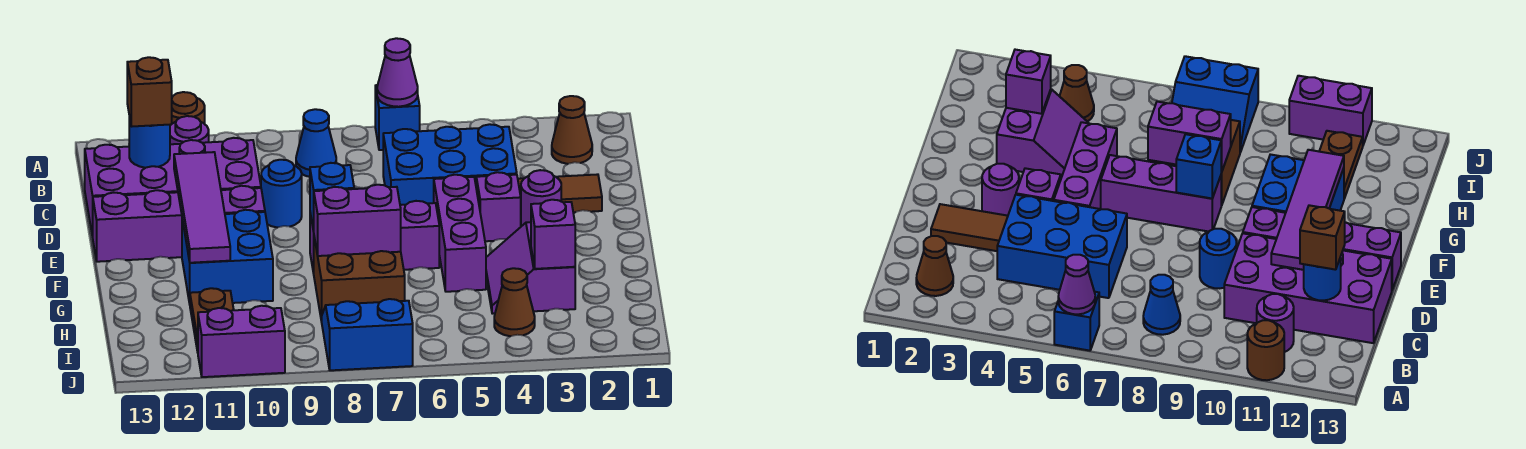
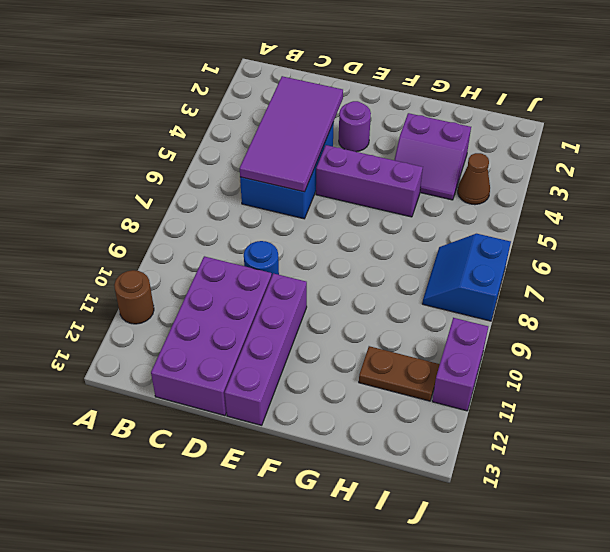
purple 2x4 tile [240,76,343,192] -> none
none -> blue 1x1 brick [375,85,420,150]
none -> brown 1x1 cone [552,96,592,164]
none -> blue 1x1 cone [296,109,336,177]

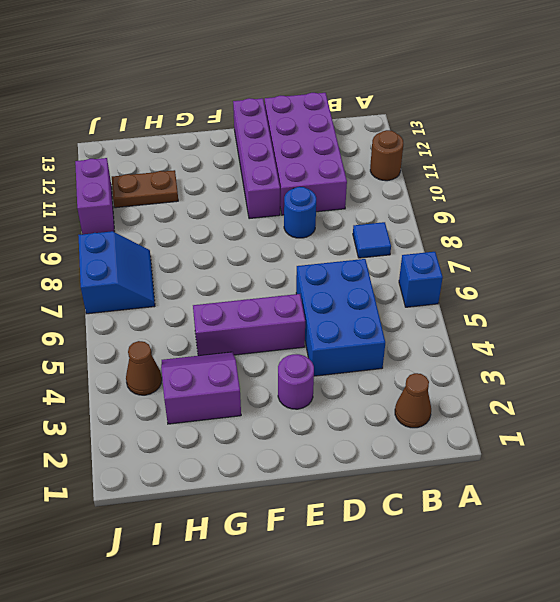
blue 1x1 tile [353,222,391,258] -> blue 1x1 cone [296,109,336,177]
none -> purple 1x1 round brick [170,116,209,144]
none -> brown 1x2 tile [518,174,602,213]
none -> purple 1x1 brick [476,172,521,241]

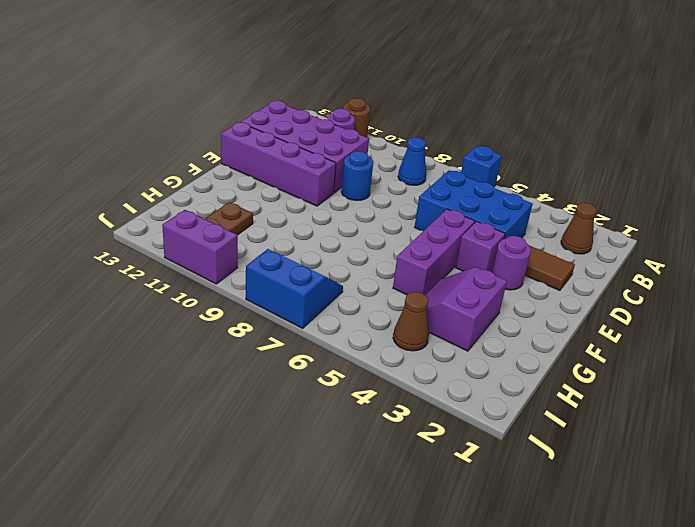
none -> purple 1x3 brick [310,201,439,273]
none -> blue 2x2 brick [182,210,273,304]
none -> brown 2x2 brick [314,238,405,322]

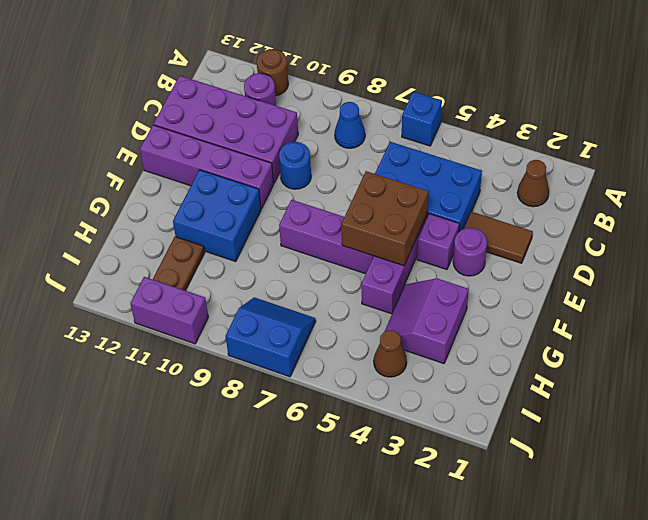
brown 2x2 brick [341,171,428,266] -> brown 2x2 brick moved to [314,238,405,322]
none -> purple 1x1 cone [377,38,418,107]
none -> blue 1x1 round brick [129,117,170,168]
none -> purple 1x4 tile [174,152,230,263]

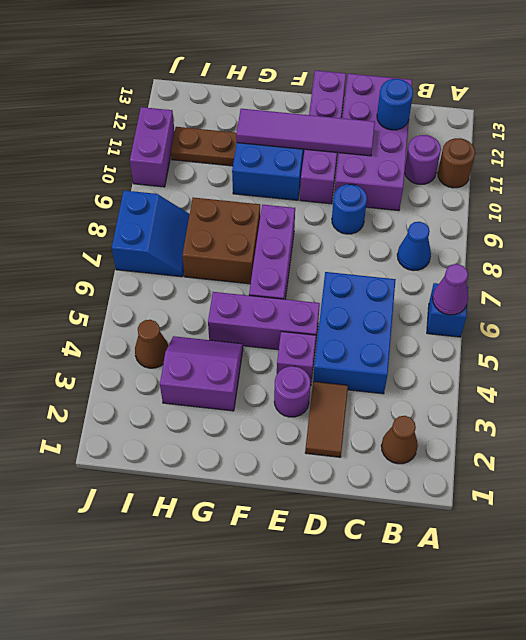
none -> blue 1x1 brick [310,163,354,231]
none -> purple 1x2 brick [314,185,401,256]
none -> purple 1x1 brick [531,200,575,269]

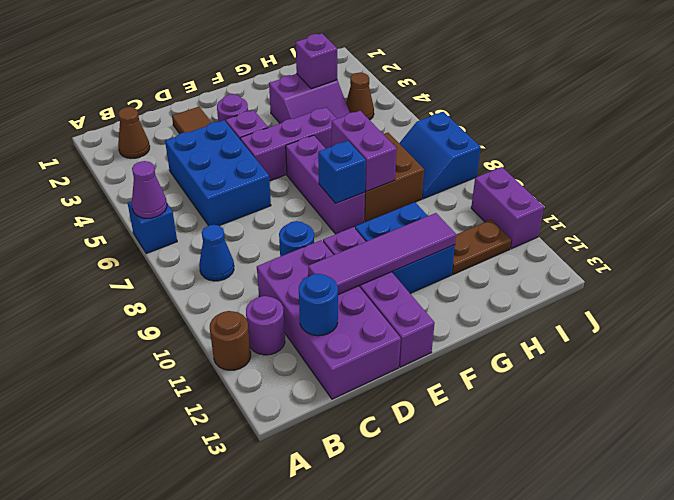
none -> brown 1x1 brick [127,57,172,127]

